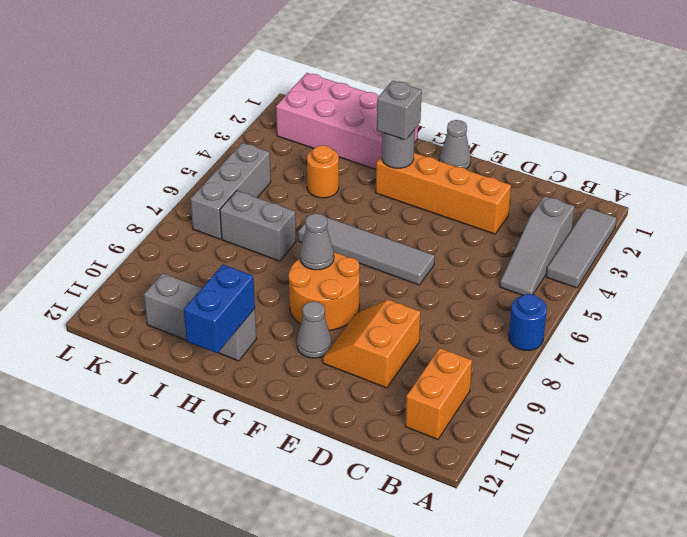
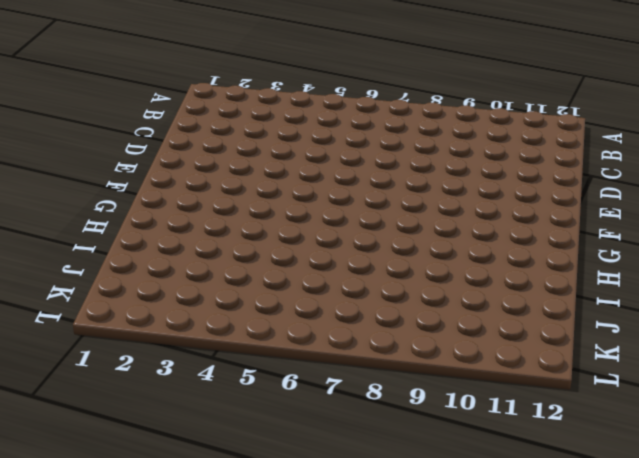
none -> grey 1x3 tile [546,208,617,288]
none -> blue 1x1 round brick [509,294,547,350]
none -> grey 1x3 slope [500,196,575,295]

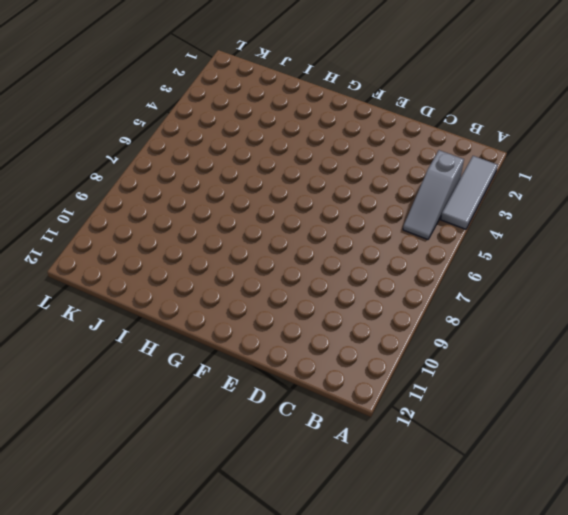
none -> blue 1x1 round brick [509,294,547,350]
none -> orange 1x2 brick [405,348,472,439]
none -> orange 1x4 brick [376,153,511,234]

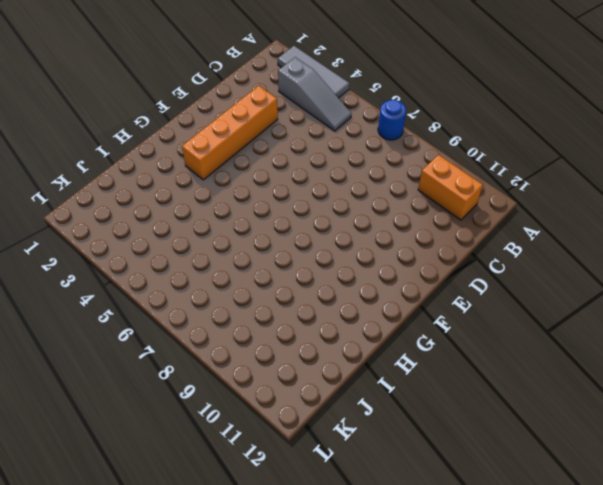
none -> orange 2x2 slope [323,300,421,388]
none -> grey 1x4 tile [298,213,435,285]
none -> grey 1x1 cone [440,120,471,169]

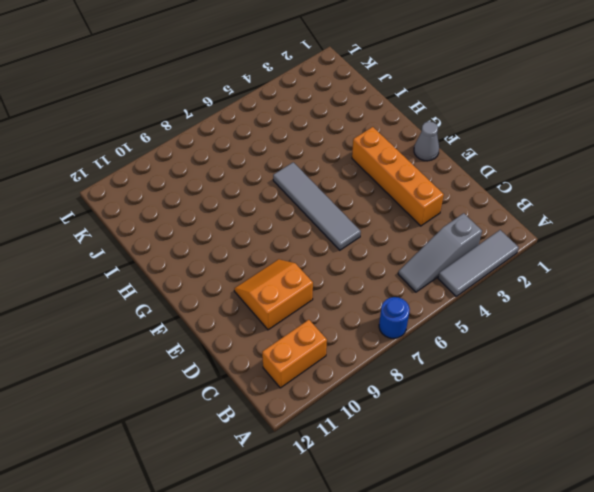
none -> orange 2x2 round brick [288,252,359,330]
none -> grey 1x1 cone [297,301,331,358]
none -> pink 2x4 brick [276,73,418,169]

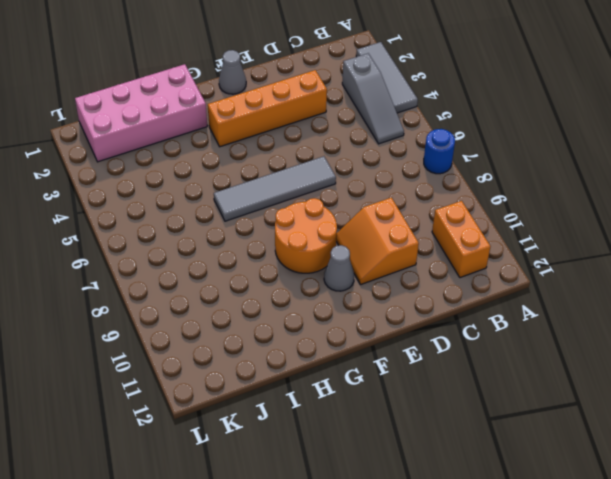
none -> grey 1x3 brick [144,273,257,361]
none -> orange 1x1 round brick [307,145,339,198]
none -> grey 1x2 brick [220,191,296,261]

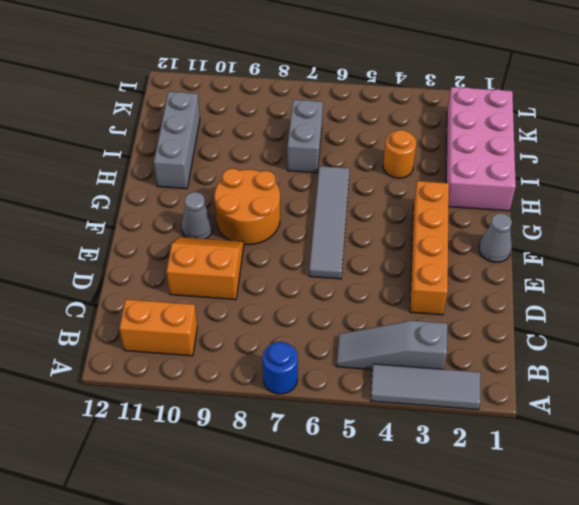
none -> grey 1x3 brick [190,143,271,239]
none -> grey 1x1 round brick [382,130,415,168]
none -> grey 1x1 cone [300,213,334,270]

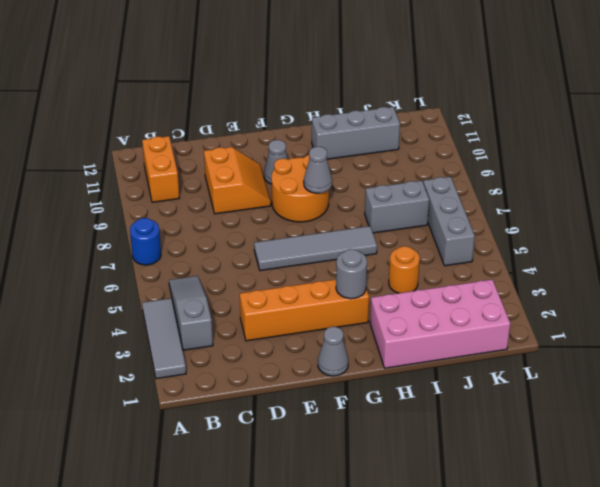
none -> blue 1x2 brick [184,264,255,353]
none -> grey 1x1 brick [377,81,422,140]

